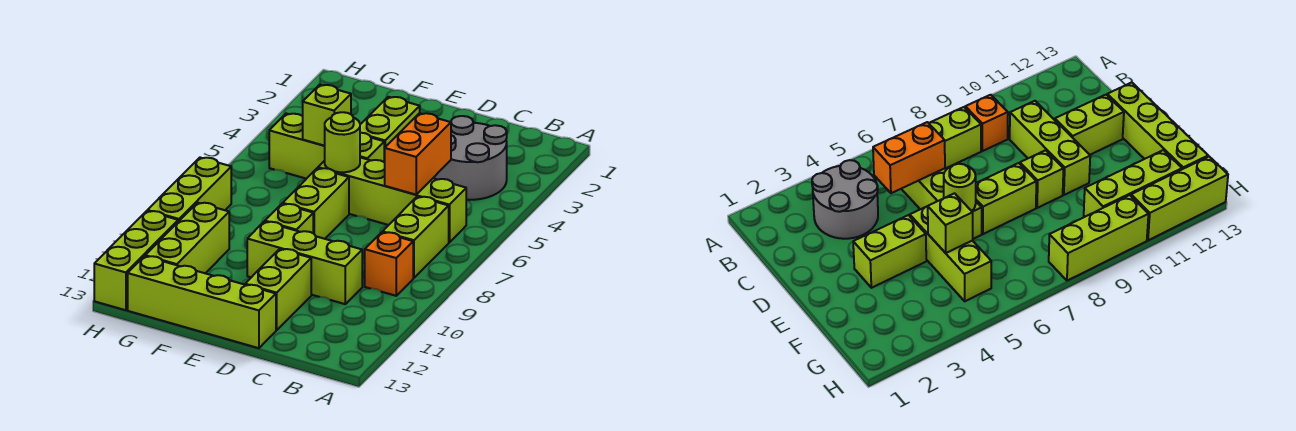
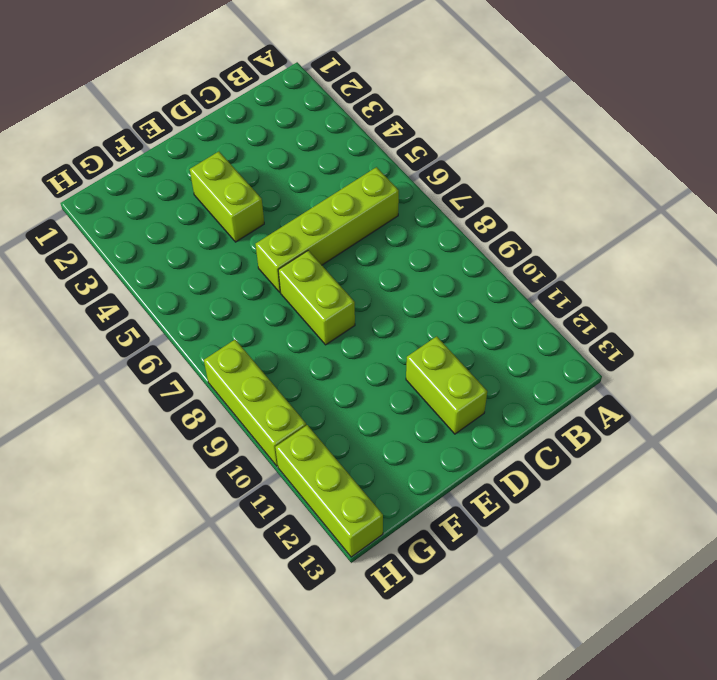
none -> grey 2x2 round brick [434,116,507,200]
none -> lime 1x2 brick [382,197,449,278]
none -> orange 1x1 brick [365,232,413,296]

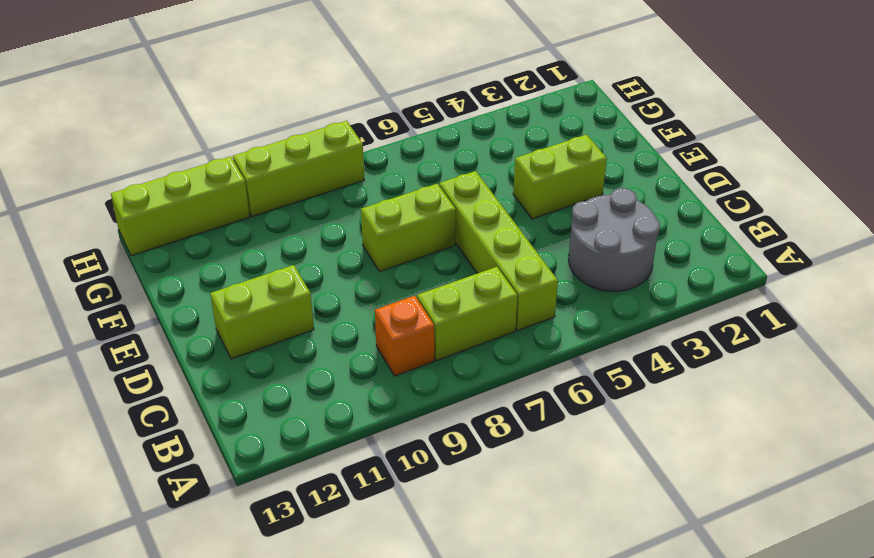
none -> lime 1x3 brick [247,222,362,304]
none -> lime 1x4 brick [128,256,276,348]
none -> lime 1x3 brick [269,113,384,179]

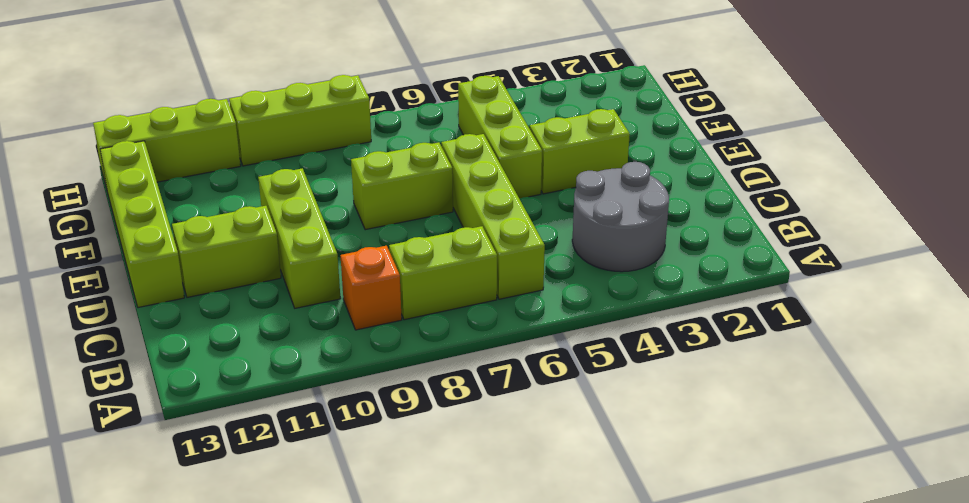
none -> lime 1x1 brick [265,204,313,233]
none -> lime 1x3 brick [145,203,229,273]
none -> orange 1x2 brick [385,113,451,195]

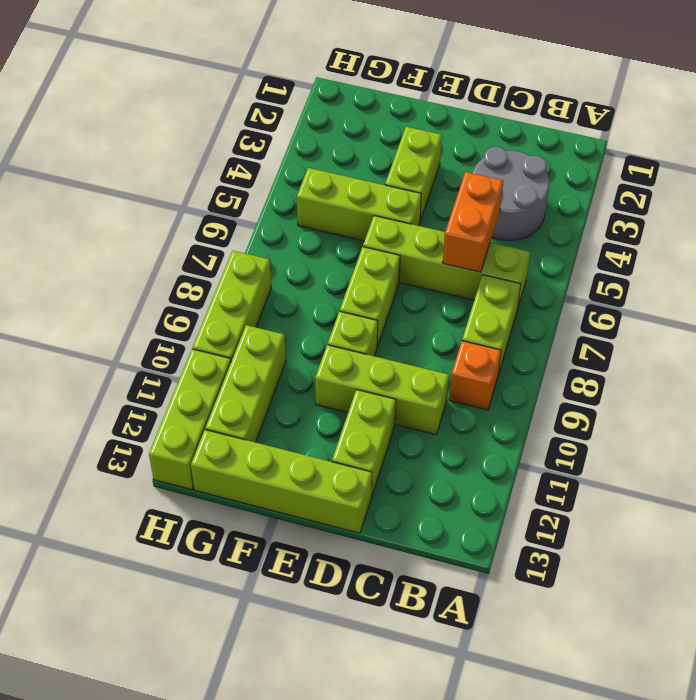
none -> lime 1x1 round brick [325,112,360,172]
none -> lime 1x1 brick [303,85,351,146]

